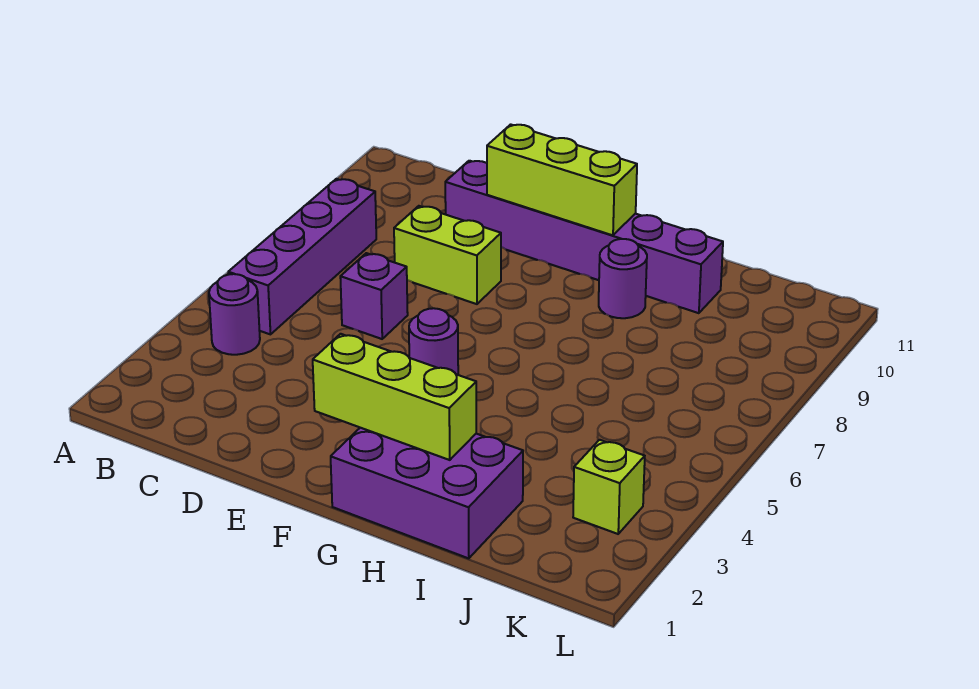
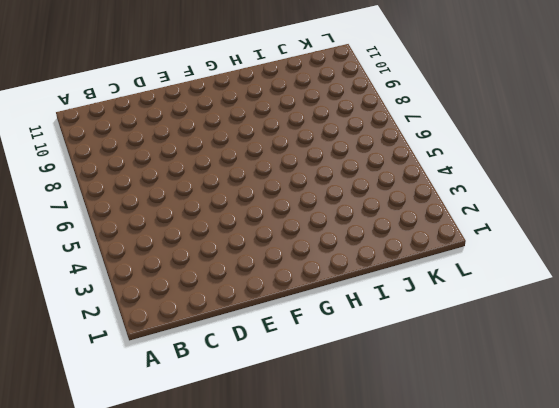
none -> purple 1x1 round brick [209,274,260,355]
none -> purple 1x4 brick [228,179,376,334]

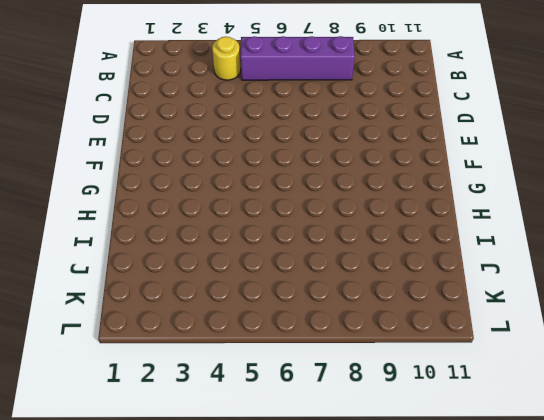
yellow 1x1 round brick [212,37,241,80] -> purple 1x1 round brick [209,274,260,355]
none -> purple 1x1 brick [340,253,408,339]
none -> lime 1x2 brick [394,206,501,304]

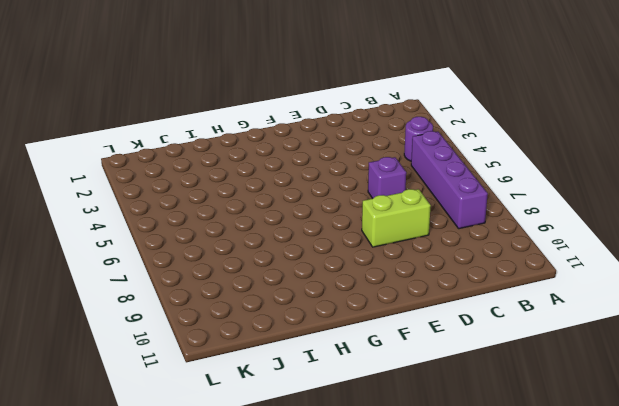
none -> purple 1x6 brick [445,161,723,313]
none -> purple 1x1 round brick [409,308,458,375]

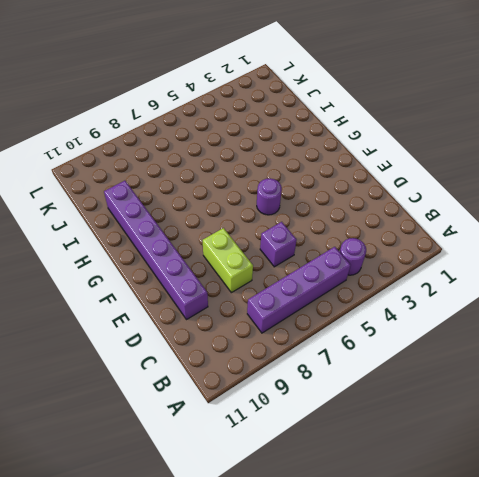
none -> purple 2x3 brick [331,428,523,558]
none -> purple 1x1 round brick [599,239,647,318]

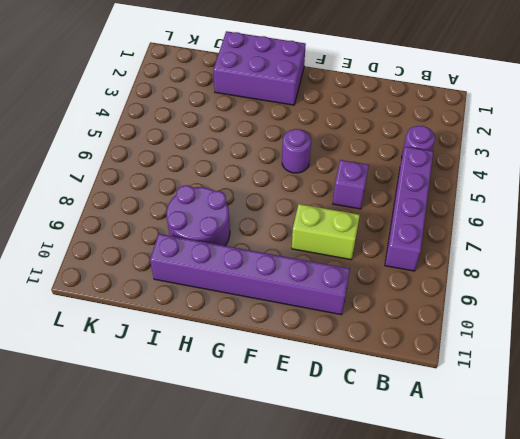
purple 2x2 round brick [166,185,230,246] -> purple 1x1 round brick [599,239,647,318]
none -> lime 1x1 brick [573,440,645,534]
none -> lime 1x3 brick [487,124,637,235]

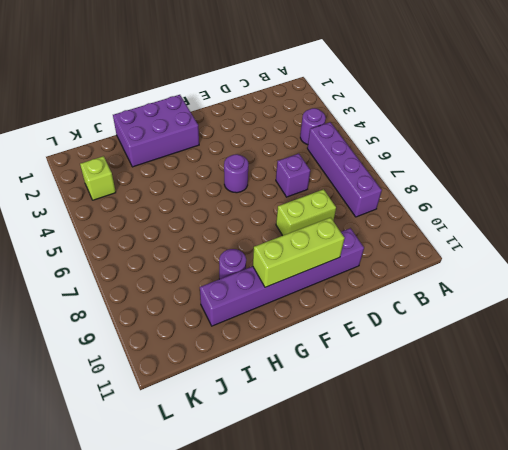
none -> lime 1x3 brick [313,334,476,460]

